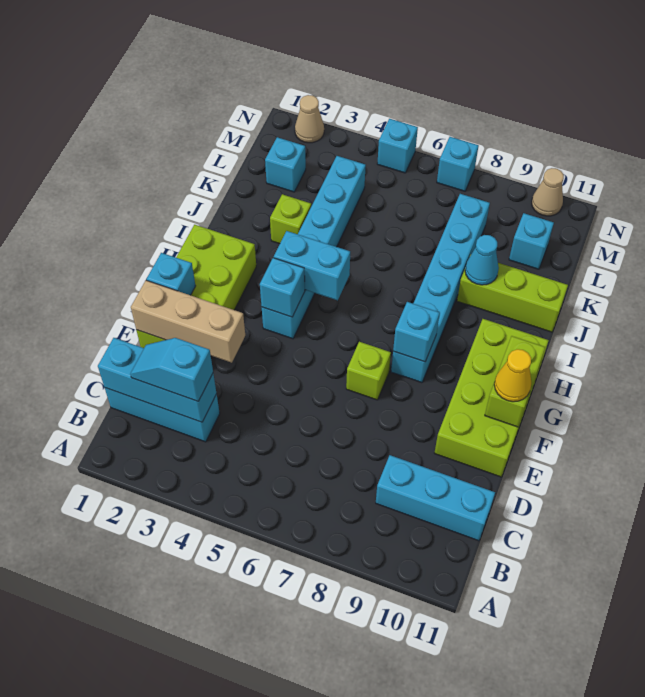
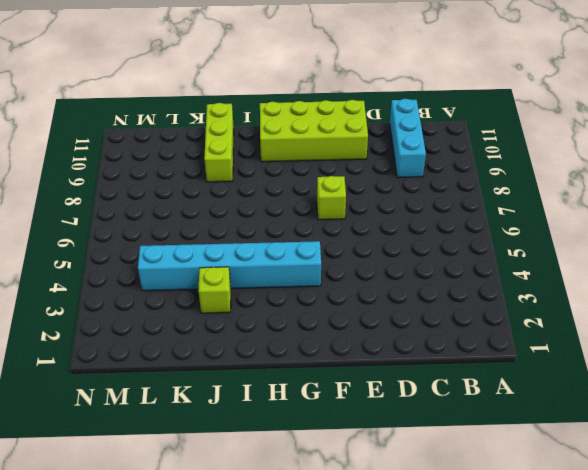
none -> cyan 1x3 brick [105,388,220,442]
none -> lime 2x4 brick [136,225,256,348]
none -> cyan 1x6 brick [391,194,490,383]

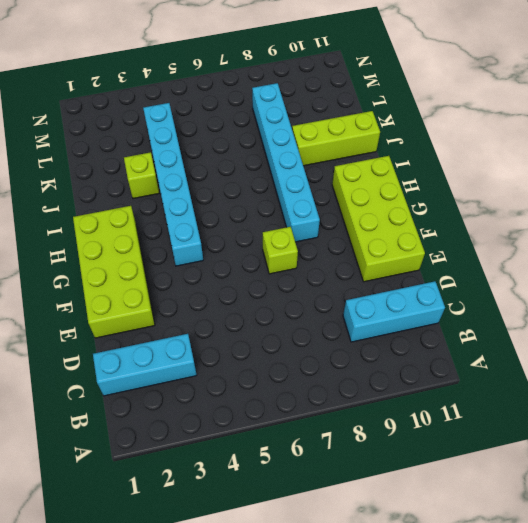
none -> cyan 1x1 brick [265,137,306,192]
none -> cyan 1x1 brick [509,213,554,269]
none -> tan 1x1 cone [295,95,324,143]

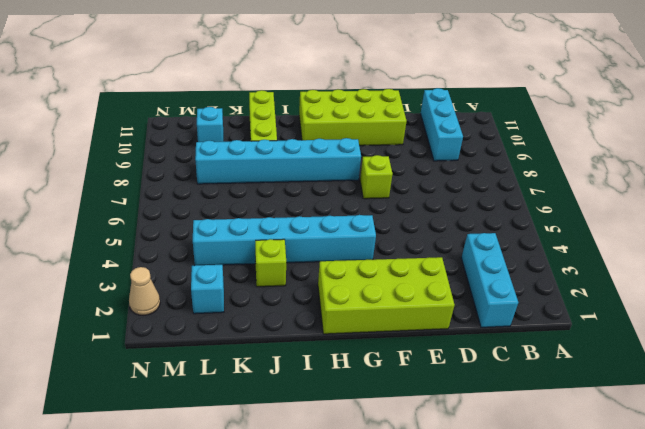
none -> cyan 1x1 brick [377,119,418,173]
none -> cyan 1x1 brick [437,137,479,191]
none -> tan 1x1 cone [532,168,564,216]

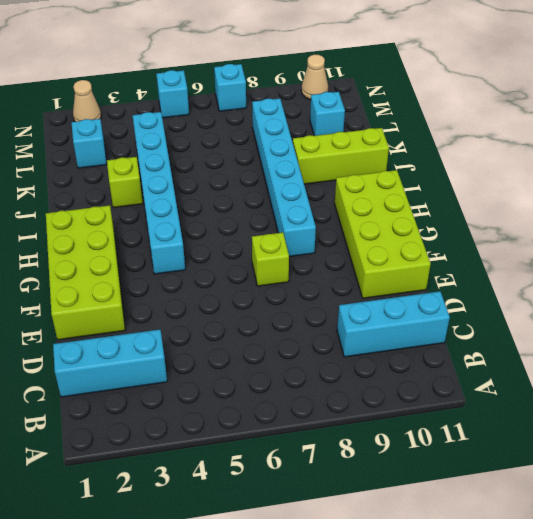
none -> cyan 1x3 brick [98,338,217,422]
none -> tan 1x3 brick [131,280,245,363]
none -> cyan 1x1 brick [147,253,195,295]

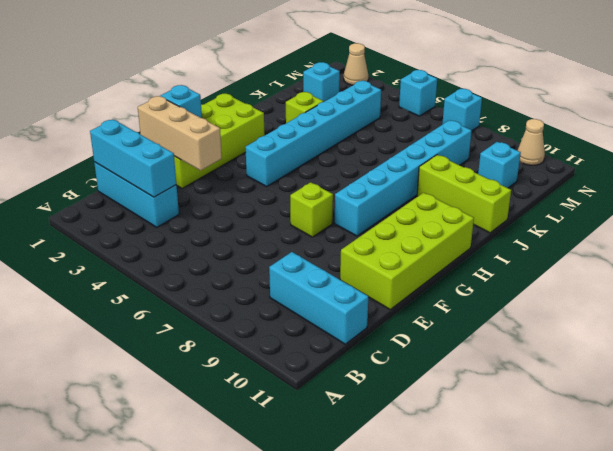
none -> lime 1x2 brick [485,336,545,427]
none -> cyan 1x1 brick [260,258,305,317]
none -> cyan 1x1 brick [393,302,440,362]

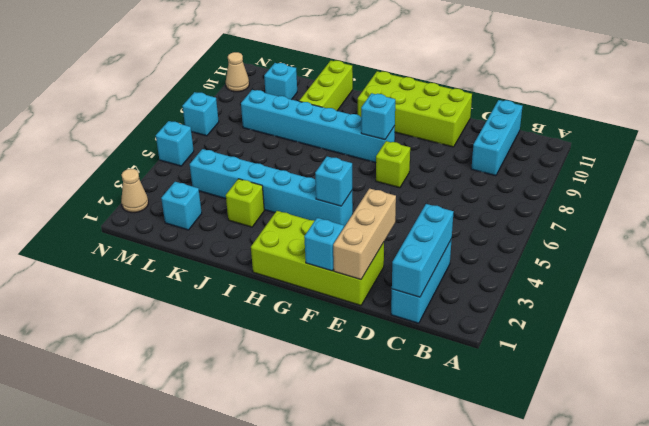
none -> lime 1x2 brick [485,336,545,427]
none -> cyan 1x2 brick [274,231,350,300]
none -> cyan 1x1 cone [465,235,499,285]

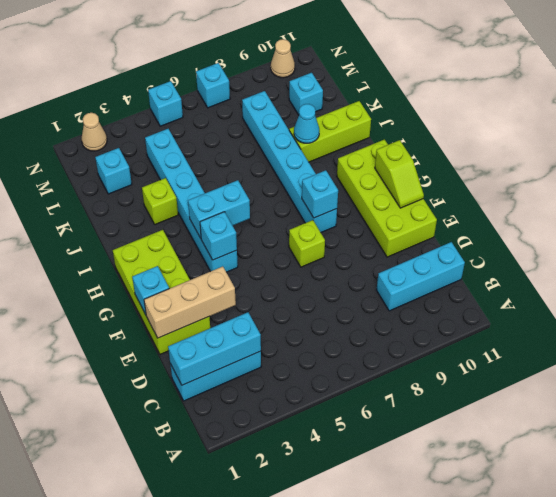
lime 1x2 slope [375,140,424,208] -> lime 1x2 brick [485,336,545,427]
none -> cyan 1x2 slope [130,338,213,401]
none -> yellow 1x1 cone [494,349,531,402]

